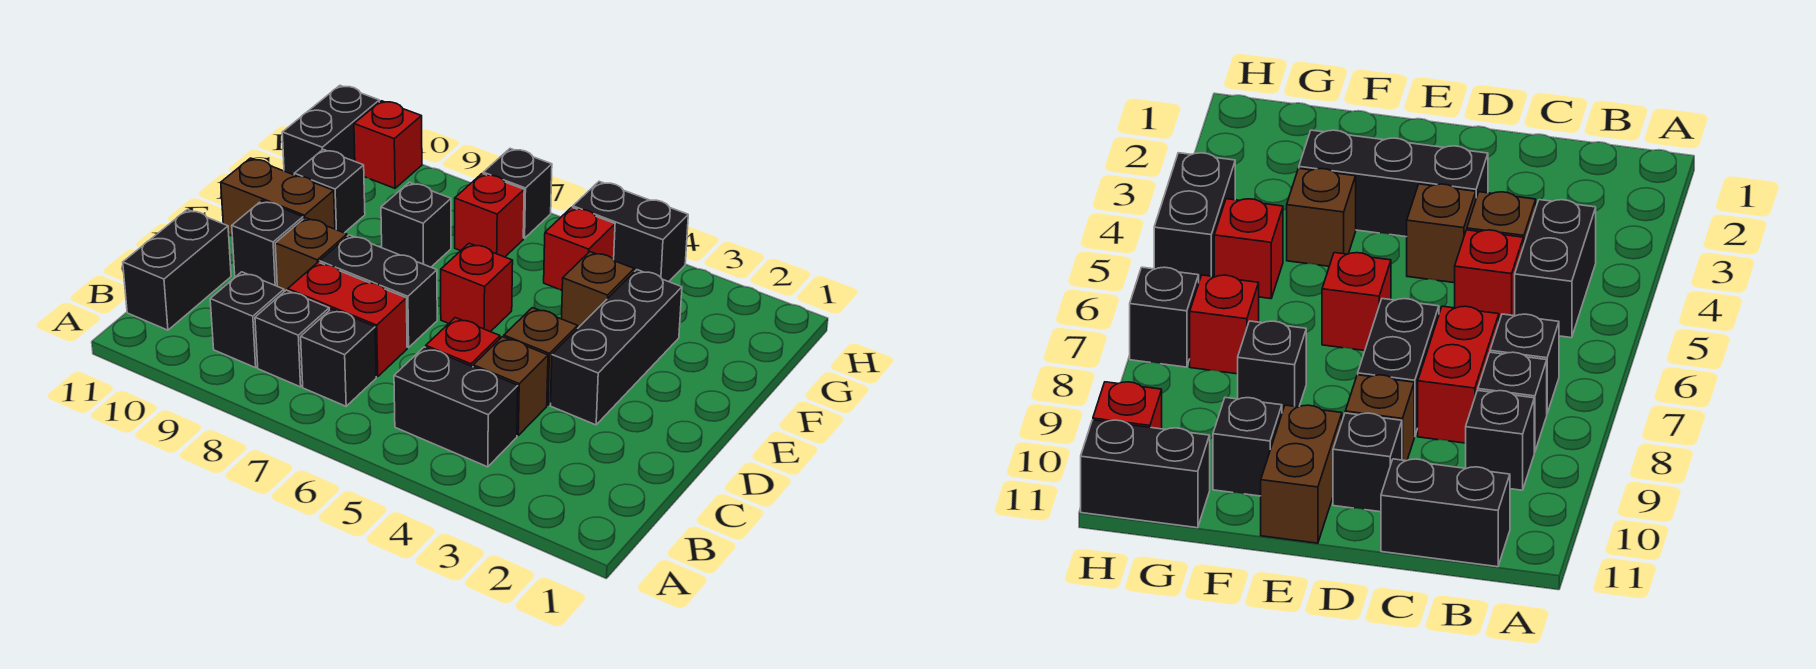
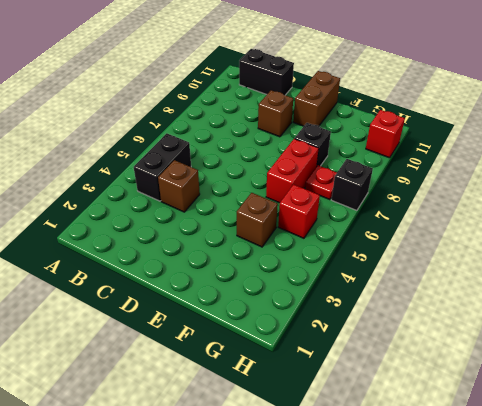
red 1x2 brick [266,139,319,203] -> red 1x2 brick moved to [288,262,407,377]
red 1x1 plate [305,165,337,200] -> red 1x1 brick [455,174,524,257]
none -> black 1x1 brick [301,309,376,406]
none -> black 1x1 brick [255,290,329,387]
none -> black 1x1 brick [210,272,284,368]

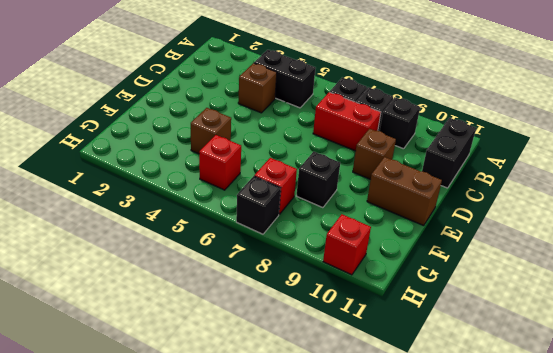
none -> red 1x1 brick [426,318,500,367]
none -> black 1x3 brick [550,270,682,425]
none -> brown 1x1 brick [504,308,578,405]

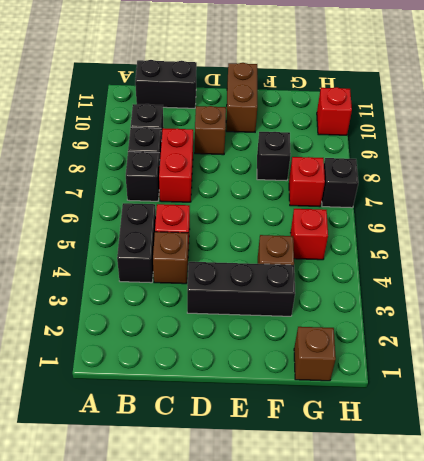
brown 1x1 brick [294,327,336,381] -> brown 1x1 brick moved to [504,308,578,405]
none -> black 1x2 brick [320,235,437,348]
none -> black 1x1 brick [232,201,303,286]
none -> red 1x1 brick [441,243,513,332]

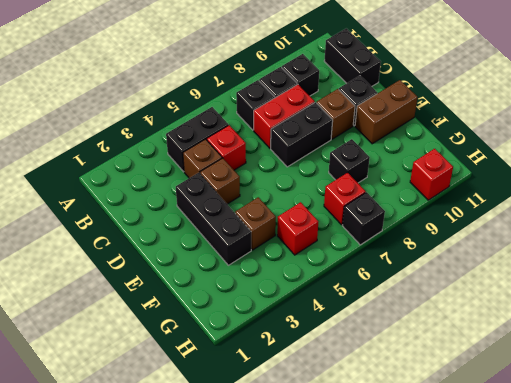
none -> red 1x1 brick [441,243,513,332]
none -> black 1x1 brick [294,150,365,233]
none -> black 1x2 brick [282,86,379,175]

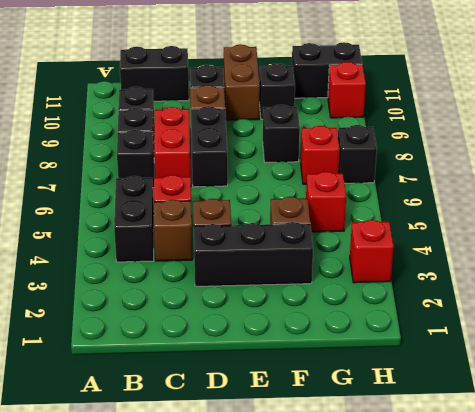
red 1x1 brick [350,220,394,283] -> red 1x1 brick moved to [441,243,513,332]
none -> black 1x2 brick [573,181,688,282]

